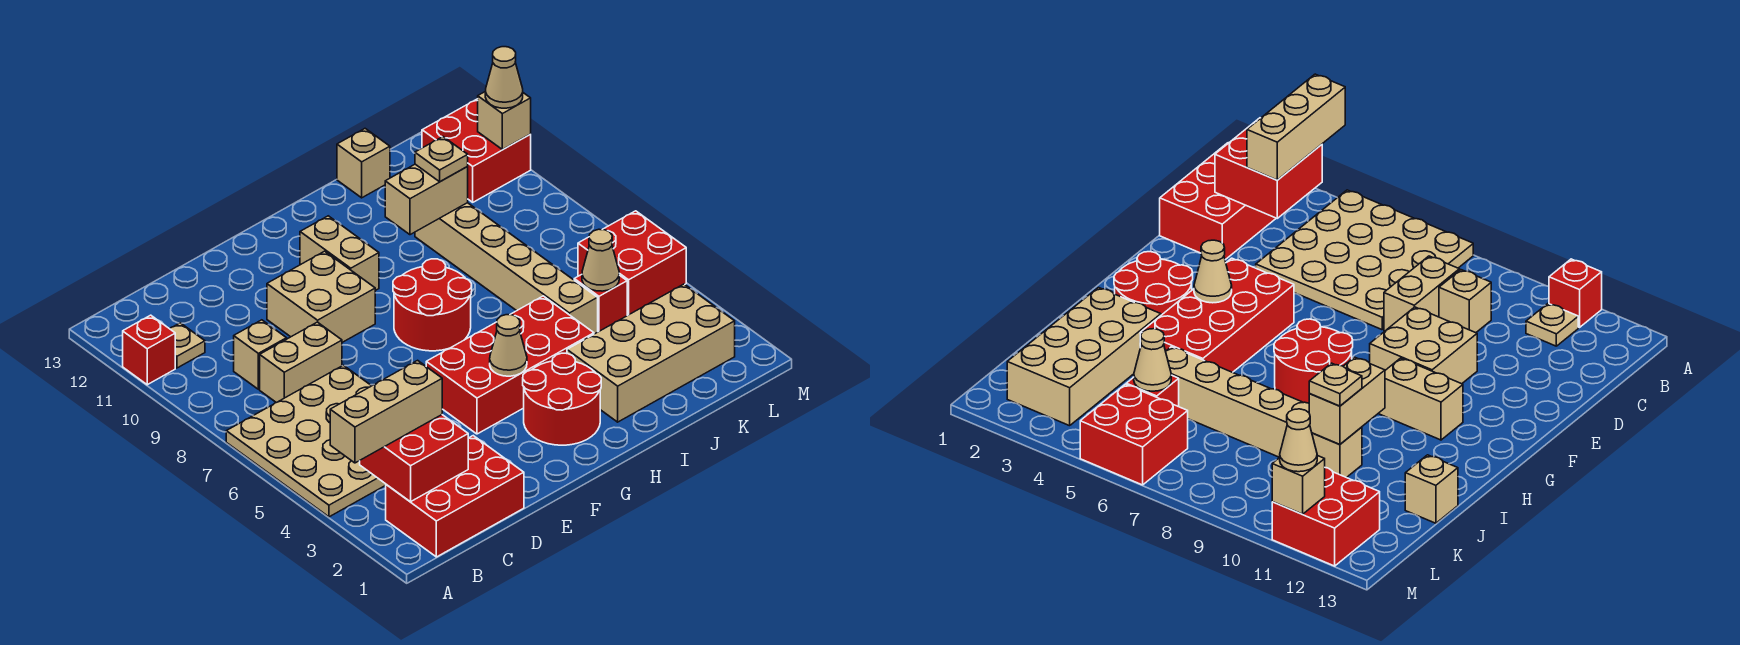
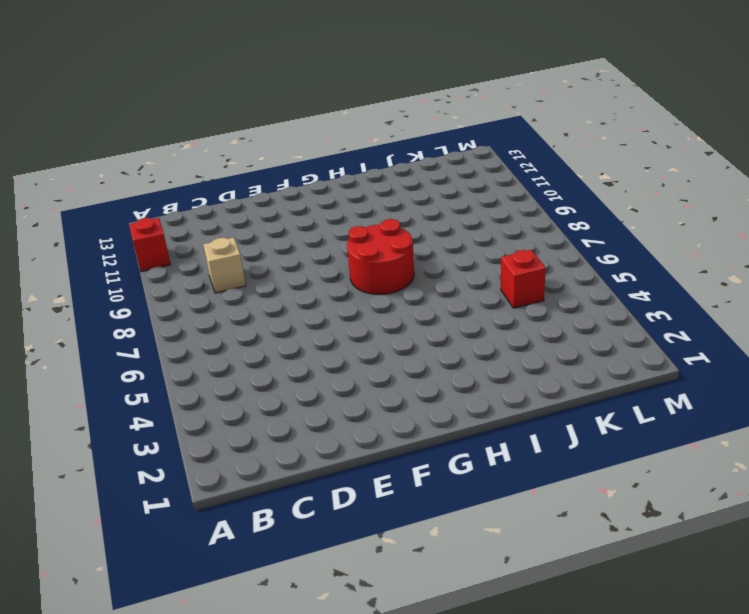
none -> tan 4x4 plate [226,365,386,517]
none -> red 2x3 brick [386,436,524,557]
none -> tan 1x1 plate [170,323,205,368]

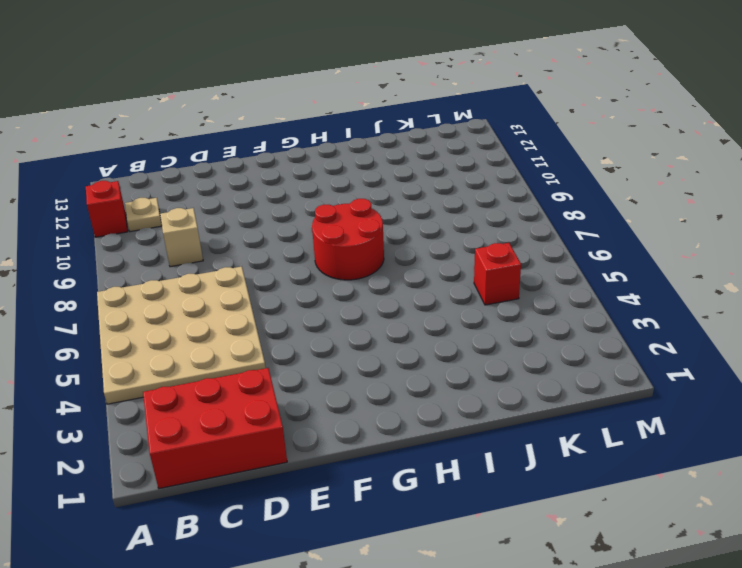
none -> tan 1x2 brick [260,322,342,403]
none -> tan 2x2 brick [267,251,375,342]
none -> red 2x4 brick [426,296,594,434]

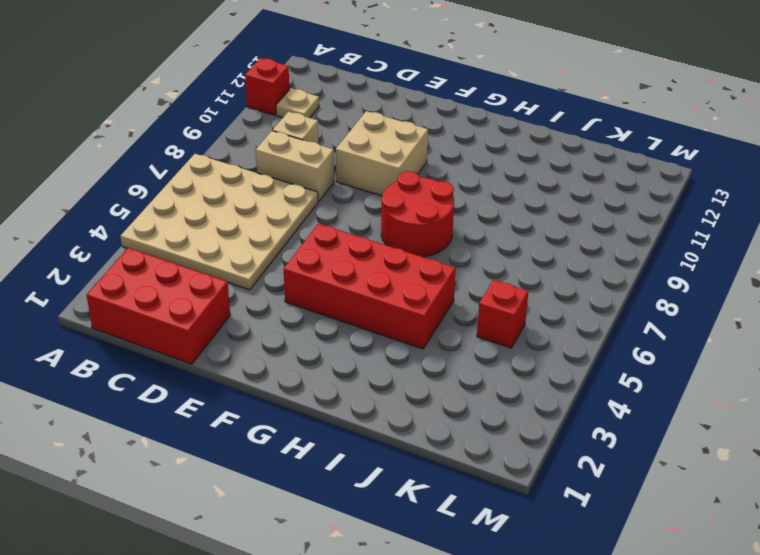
none -> red 2x2 round brick [523,353,601,445]
none -> tan 1x2 brick [300,216,379,291]
none -> tan 2x4 brick [567,284,735,422]

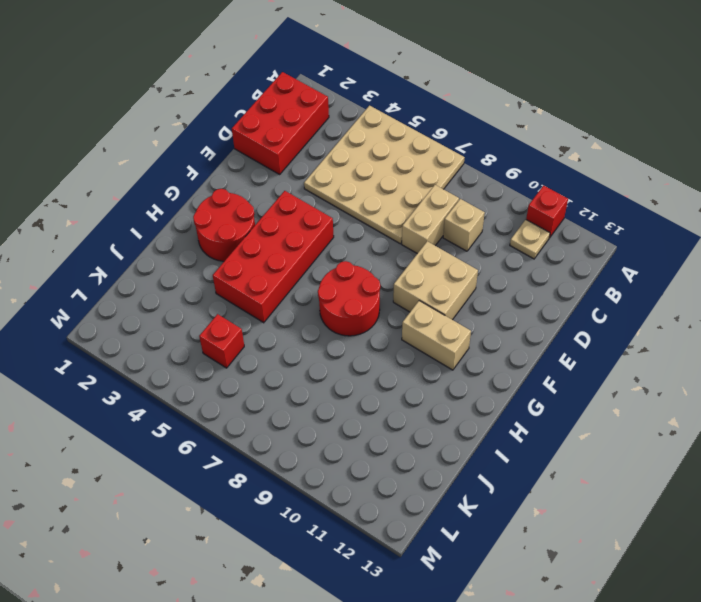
none -> tan 2x4 brick [567,284,735,422]
none -> tan 1x6 brick [415,203,598,334]
none -> tan 1x1 brick [337,129,390,198]

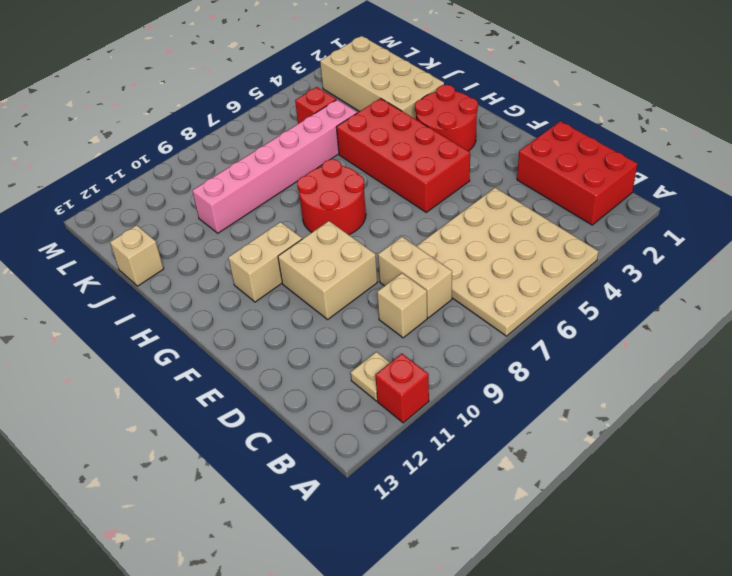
pink 1x6 brick [192,100,357,233] -> tan 1x6 brick [415,203,598,334]
none -> red 2x2 brick [578,211,686,315]
none -> red 2x2 brick [422,99,531,202]
none -> red 2x2 brick [360,415,468,502]

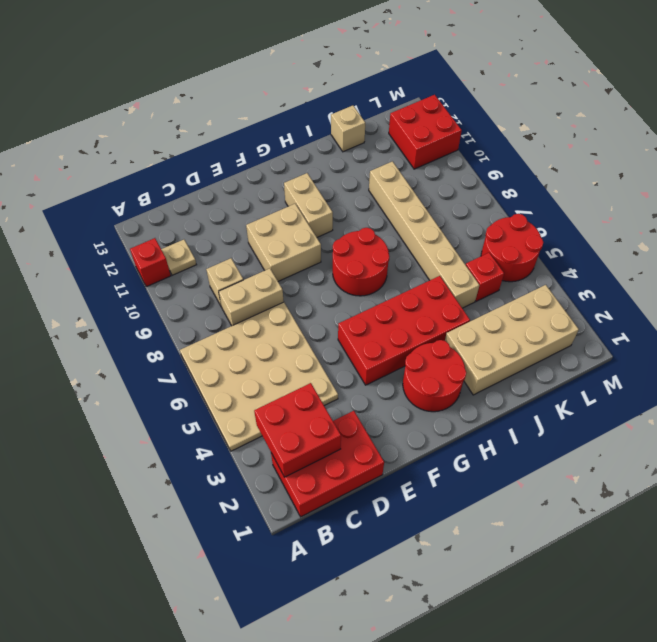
red 2x2 round brick [481,214,543,282] -> red 2x2 brick [578,211,686,315]
none -> tan 1x1 cone [490,315,527,376]
none -> tan 1x2 brick [385,164,468,235]
none -> tan 1x1 cone [582,229,619,291]

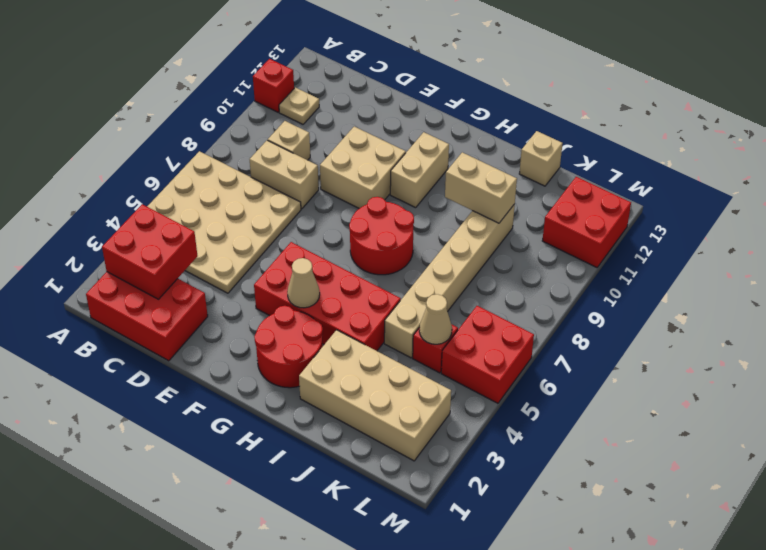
none -> tan 1x1 brick [478,92,531,149]
none -> tan 1x3 brick [330,360,442,463]
none -> tan 1x1 plate [415,137,468,182]

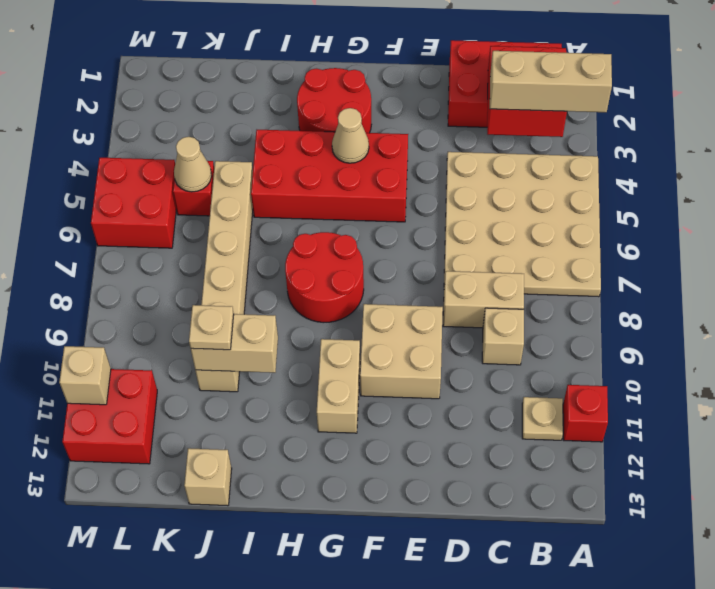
none -> tan 2x4 brick [567,284,735,422]
none -> tan 1x1 cone [485,47,523,108]

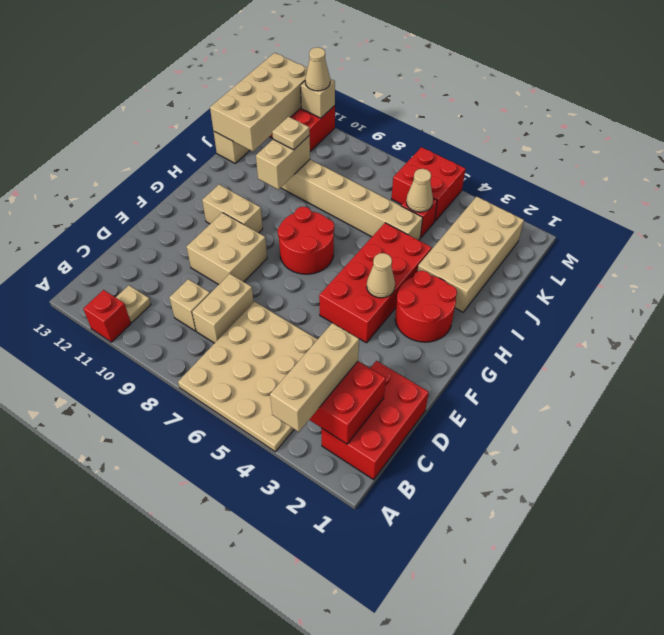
tan 2x4 brick [210,53,308,151] -> none

